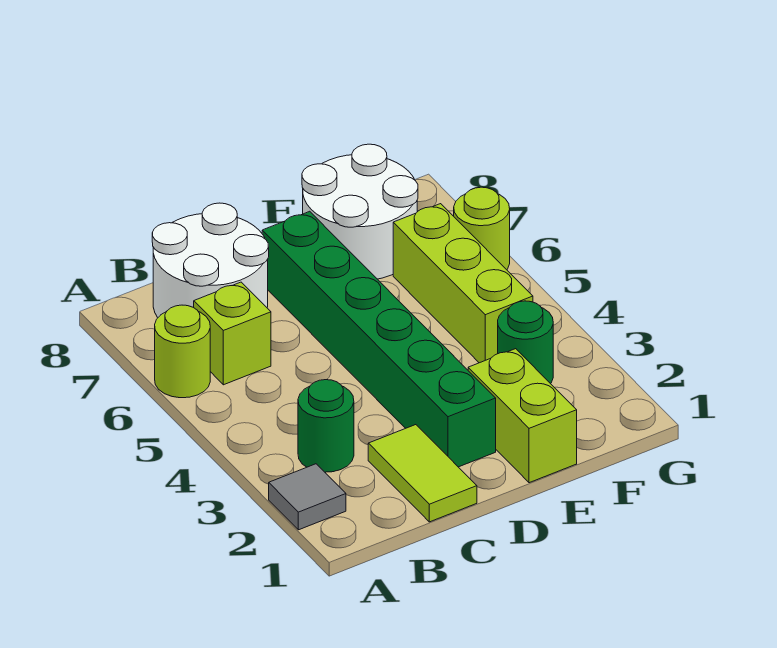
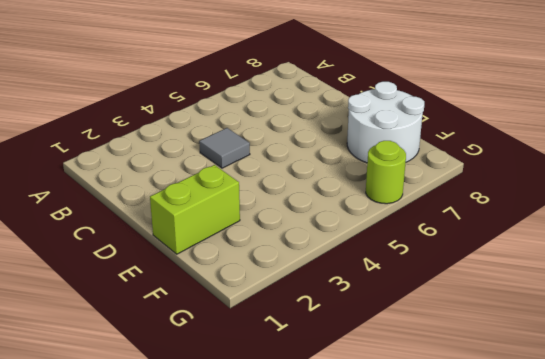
grey 1x1 tile [199,128,250,168] -> grey 1x1 tile moved to [269,464,346,530]
none -> lime 1x1 round brick [155,305,210,398]
none -> green 1x1 round brick [298,380,354,472]
none -> lime 1x1 brick [194,282,271,385]

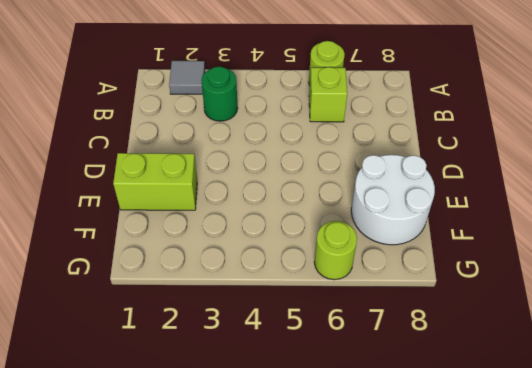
none -> white 2x2 round brick [152,203,269,318]
none -> lime 1x2 tile [368,425,477,522]
none -> green 1x6 brick [262,211,496,467]

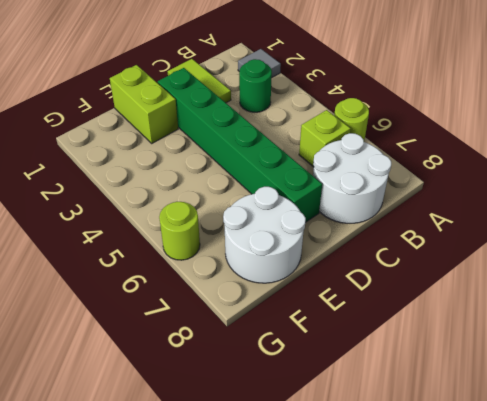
none -> green 1x1 round brick [498,301,553,384]
none -> lime 1x3 brick [393,204,533,363]

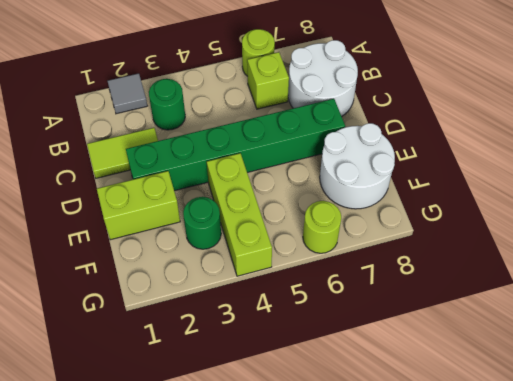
lime 1x3 brick [207,153,272,276] -> lime 1x3 brick turned to [393,204,533,363]

